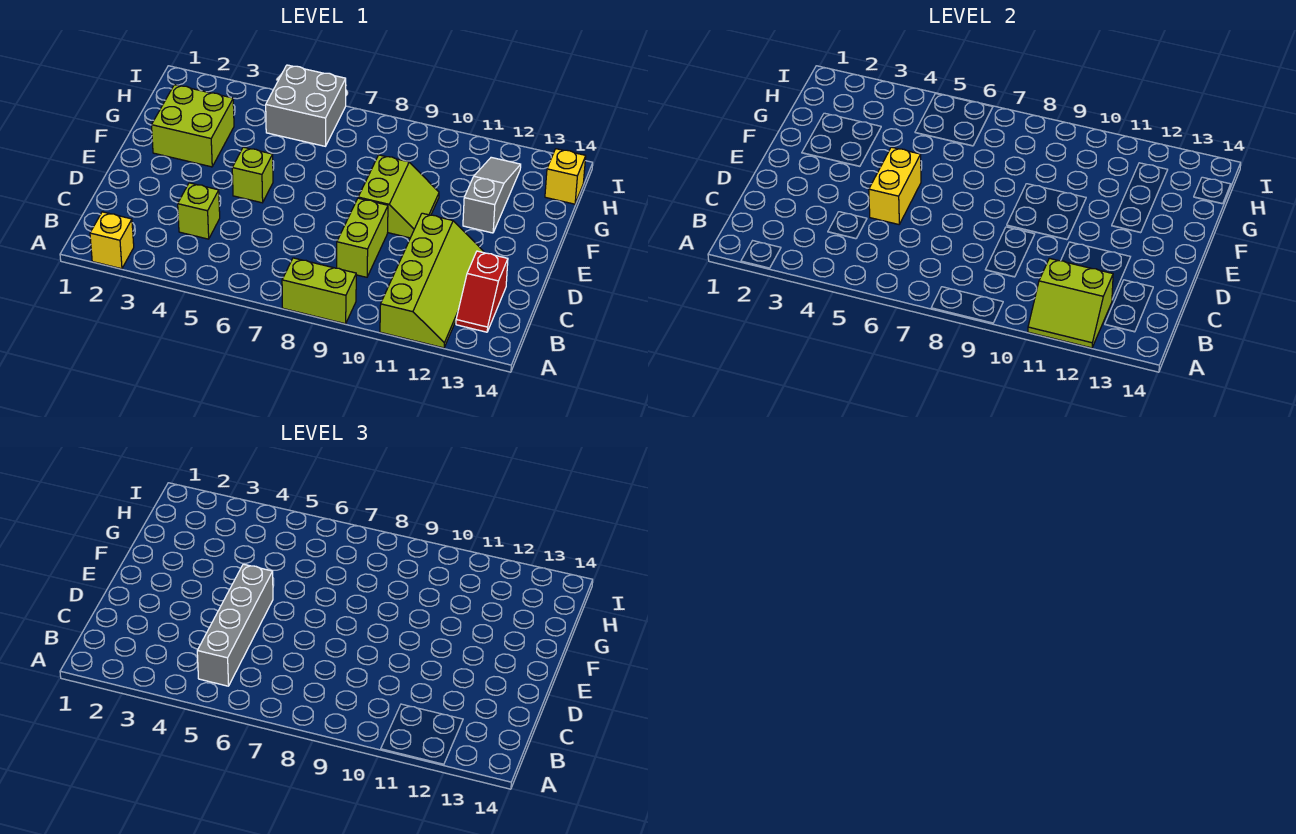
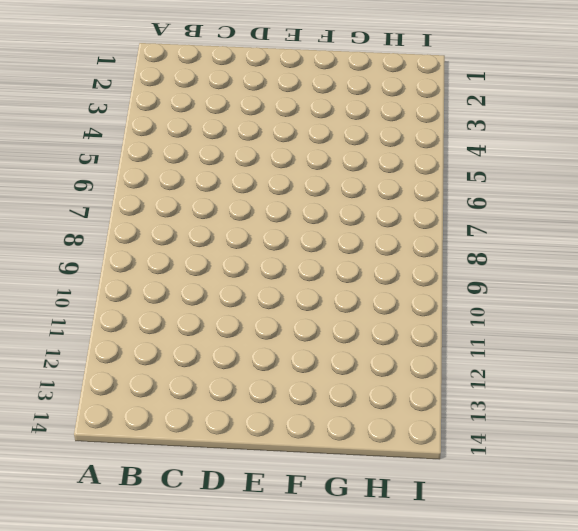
none -> yellow 1x1 brick [90,212,134,269]
none -> lime 1x2 brick [282,258,356,324]
none -> lime 2x4 slope [380,213,483,348]

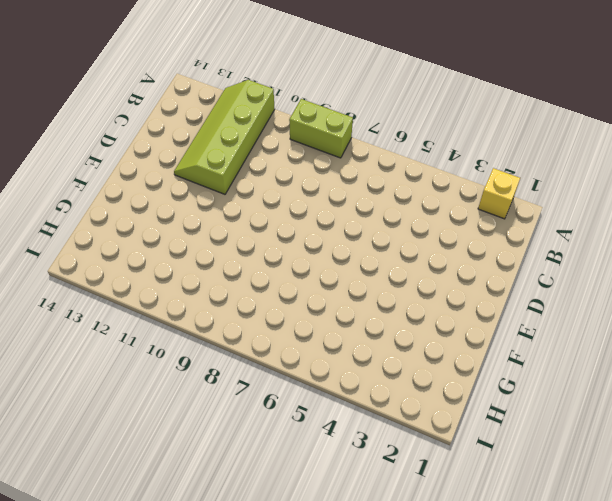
none -> red 1x2 slope [456,251,508,332]
none -> lime 1x1 brick [178,183,220,239]
none -> lime 1x2 brick [337,198,388,277]

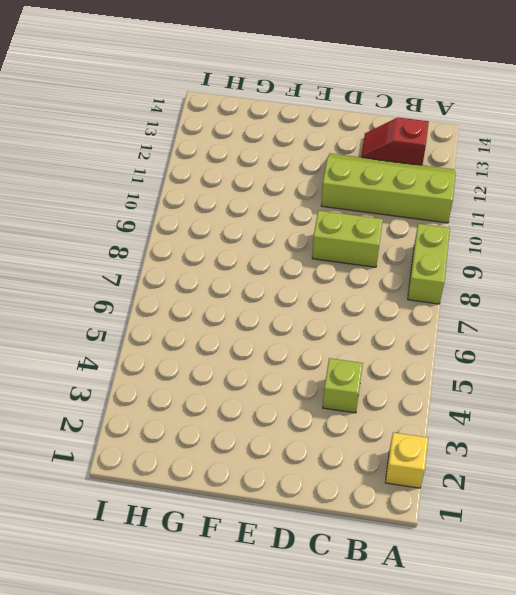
red 1x2 slope [361,117,429,165] -> red 1x2 slope turned to [456,251,508,332]
none -> lime 1x1 brick [232,147,273,203]
none -> lime 2x2 slope [358,155,439,238]
none -> lime 2x2 brick [152,85,234,167]

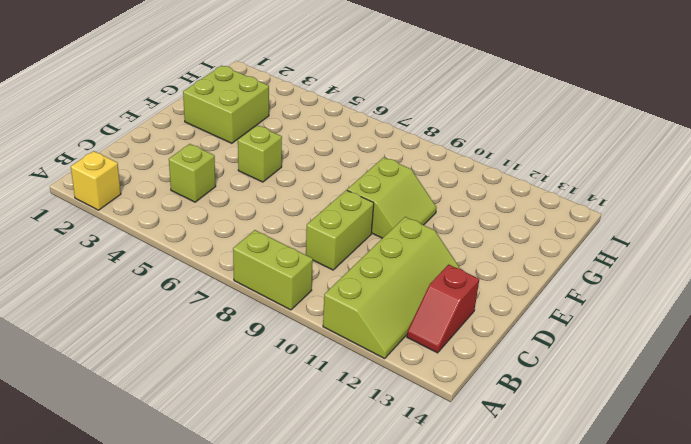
none -> grey 1x3 slope [463,157,521,233]
none -> grey 2x2 brick [266,65,346,146]
none -> yellow 1x1 brick [545,149,586,204]

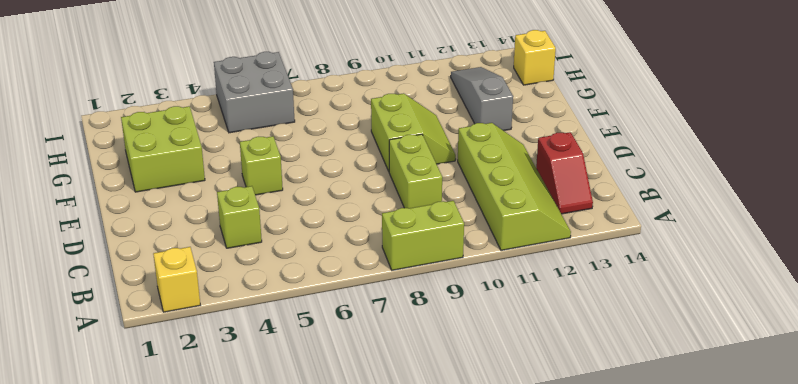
none -> lime 2x2 slope [1028,258,1113,348]
none -> yellow 1x2 brick [869,147,921,224]
none -> grey 1x4 brick [197,564,273,686]

